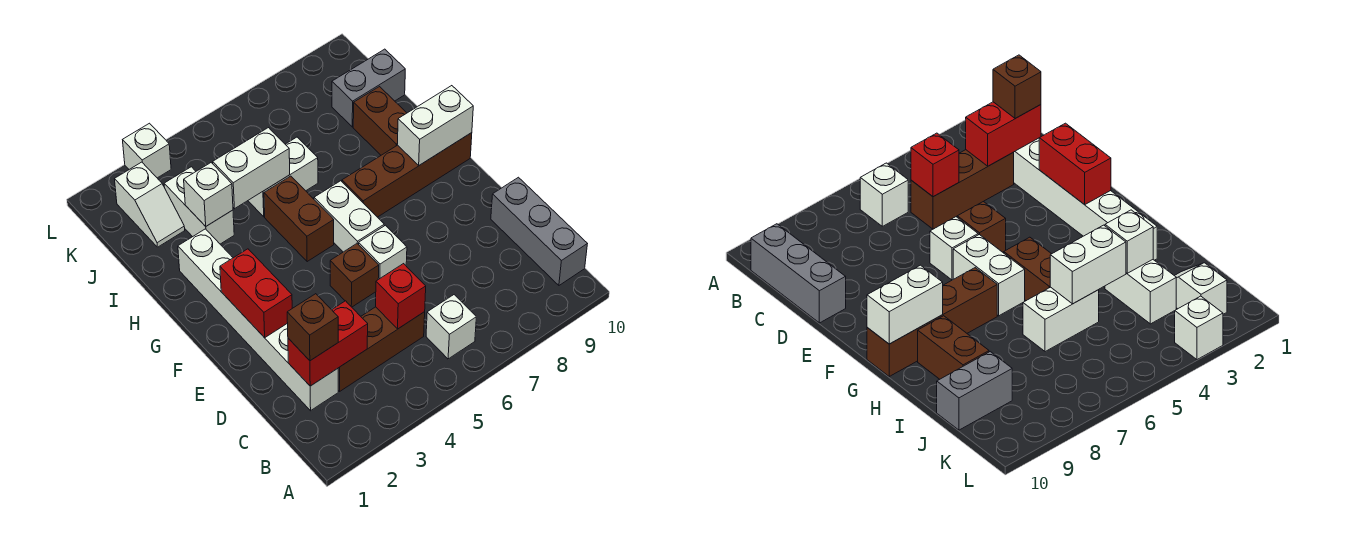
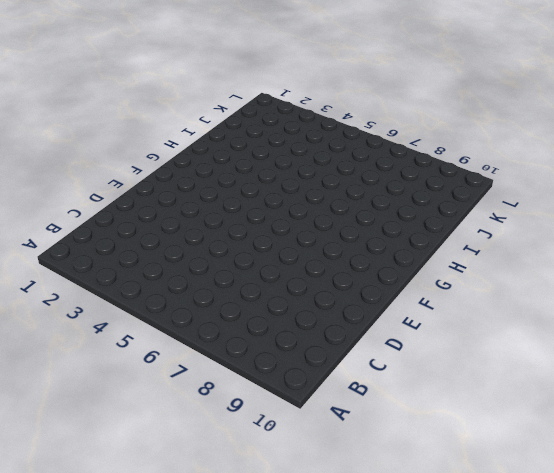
none -> white 1x1 brick [426,295,476,359]
none -> grey 1x3 brick [491,177,587,285]
none -> white 1x6 brick [178,229,338,411]

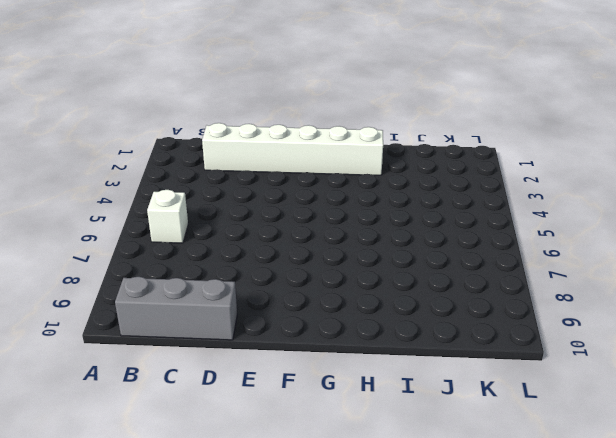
none -> brown 1x3 brick [338,307,425,391]
none -> brown 1x1 brick [330,244,379,307]
none -> white 1x1 brick [359,225,407,279]

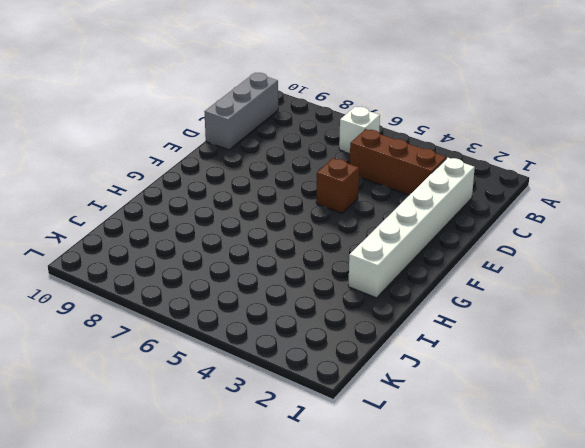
none -> white 1x1 brick [359,225,407,279]
none -> white 1x2 brick [314,181,384,252]
none -> brown 1x2 brick [264,176,334,262]

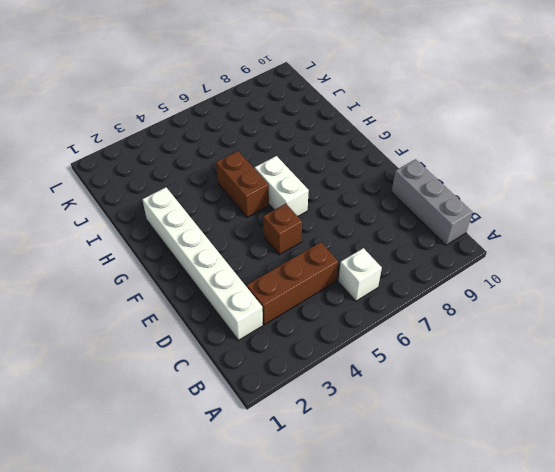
none -> white 1x1 brick [359,225,407,279]
none -> brown 1x4 brick [342,133,472,217]
none -> brown 1x2 brick [353,87,406,155]

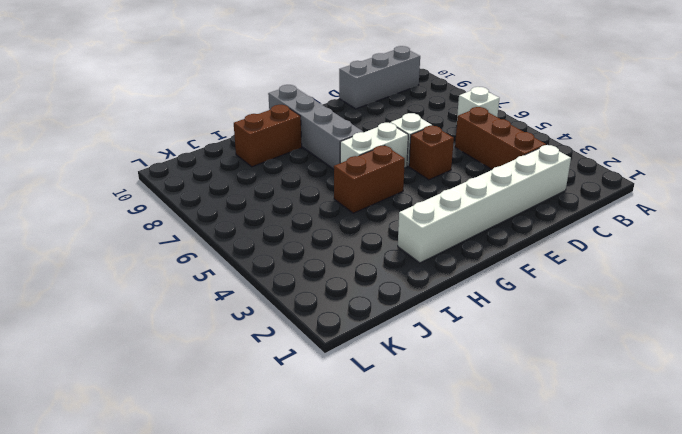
grey 1x4 brick [268,85,363,169] -> brown 1x4 brick [342,133,472,217]
none -> white 1x2 brick [164,167,234,244]
none -> white 1x2 brick [248,137,318,217]
none -> white 1x2 slope [115,162,185,247]

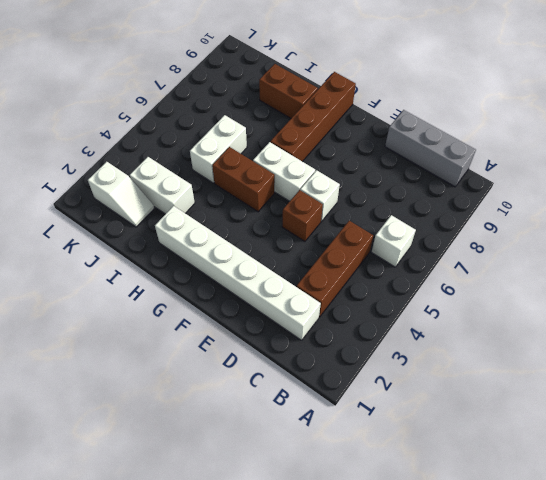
none -> grey 1x2 brick [332,49,405,127]
none -> white 1x1 brick [123,123,171,178]
none -> red 1x2 brick [288,301,368,386]

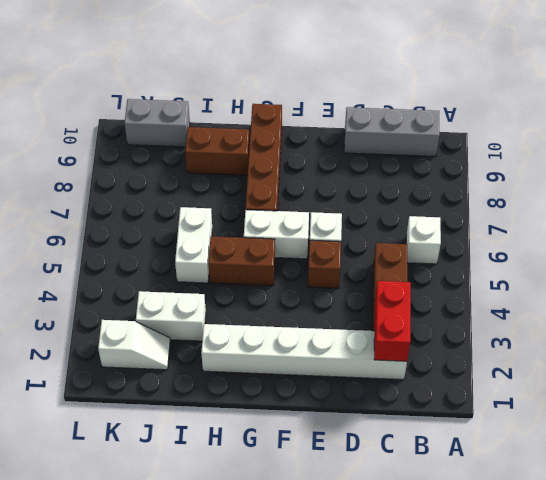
grey 1x2 brick [125,99,190,147] -> grey 1x2 brick turned to [332,49,405,127]
none -> white 1x1 brick [123,123,171,178]
none -> red 1x1 brick [376,264,426,329]
none -> red 1x2 brick [220,249,292,338]

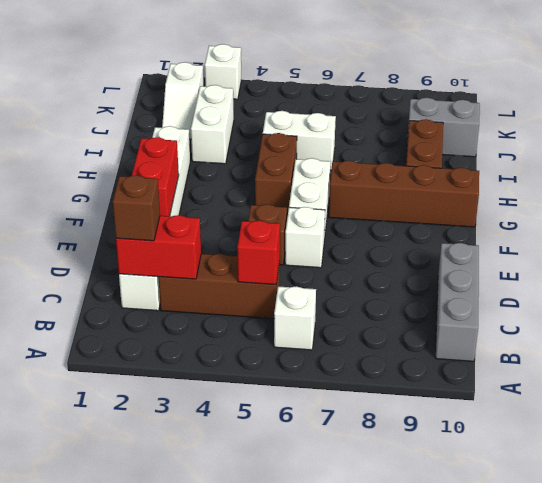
none -> white 1x2 brick [397,86,473,165]
none -> white 1x1 brick [184,163,233,226]
none -> white 1x2 brick [213,128,290,209]

